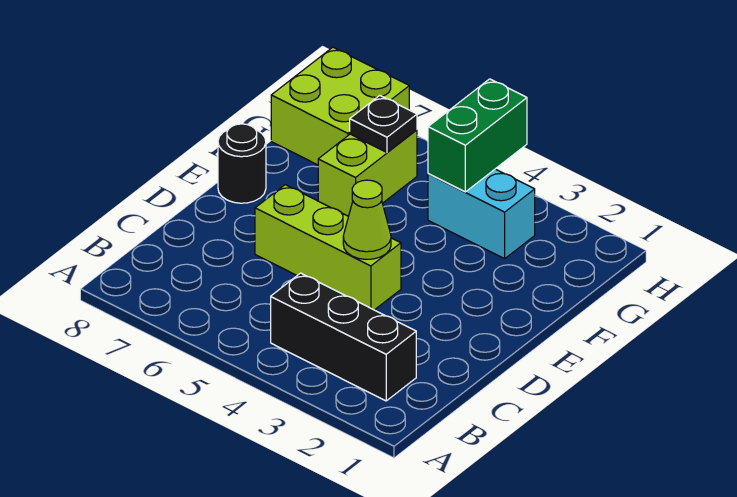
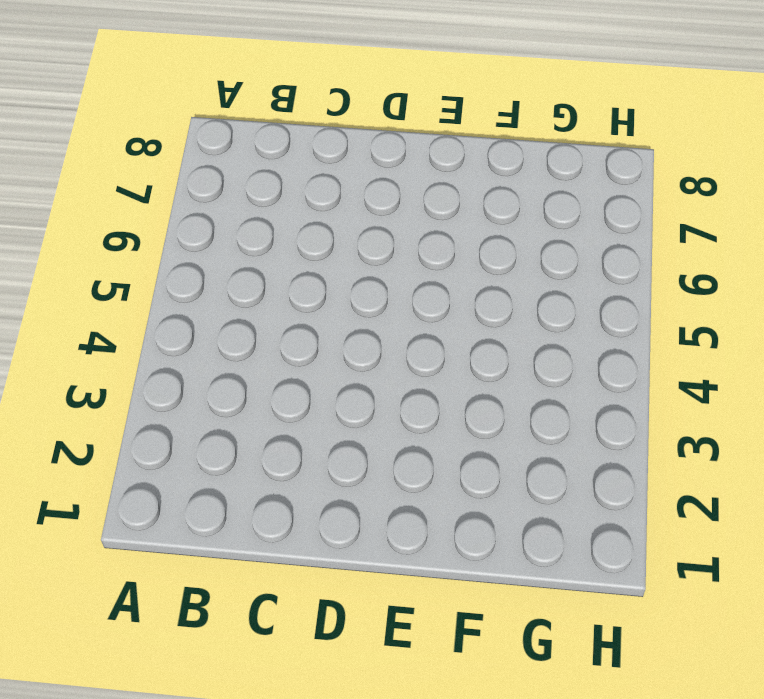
none -> black 1x3 brick [271,273,416,401]
none -> lime 1x3 brick [255,185,401,310]

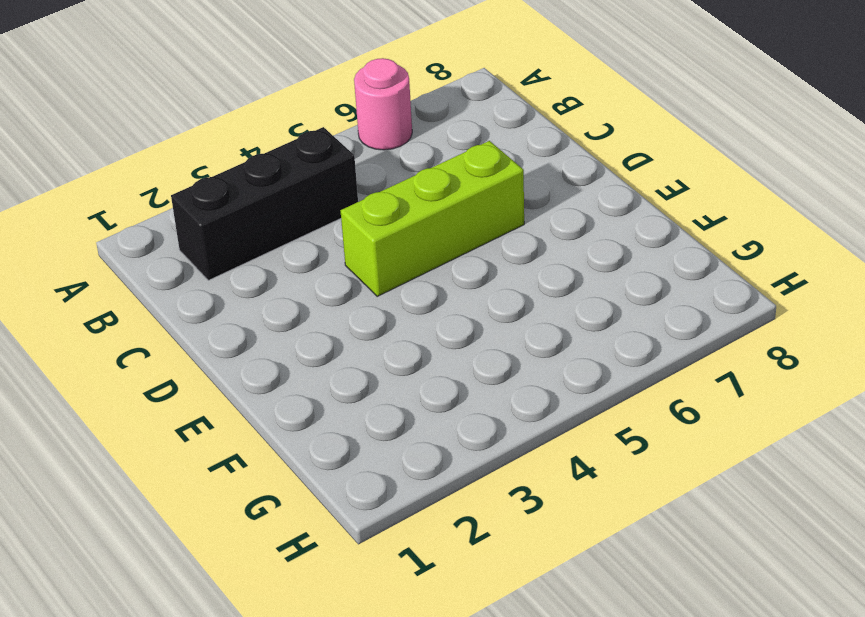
pink 1x1 round brick [354,58,412,150] -> none
none -> black 1x1 round brick [218,124,266,203]
none -> lime 1x2 brick [318,130,417,216]

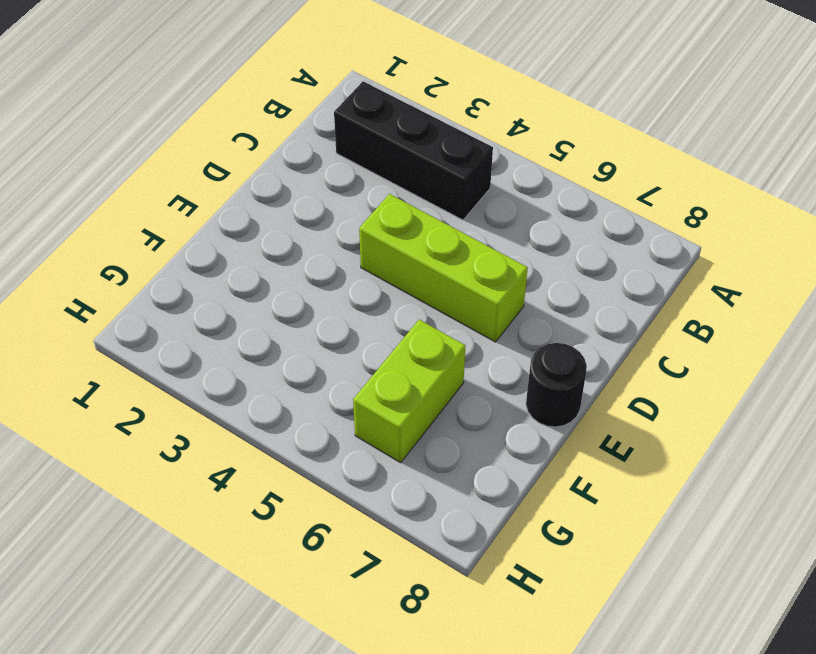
none -> cyan 1x2 brick [428,169,535,259]
none -> lime 2x2 brick [271,47,409,165]

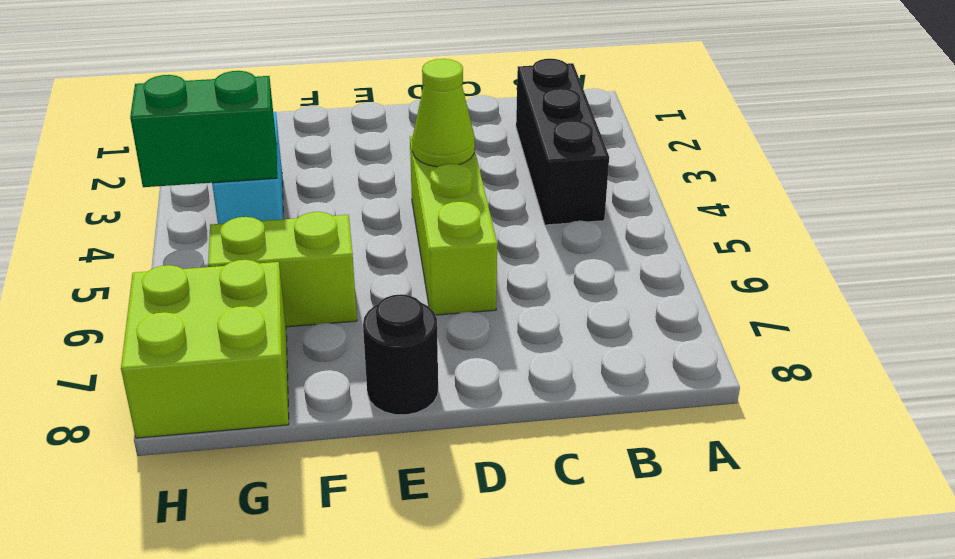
none -> black 1x1 plate [350,96,417,152]

